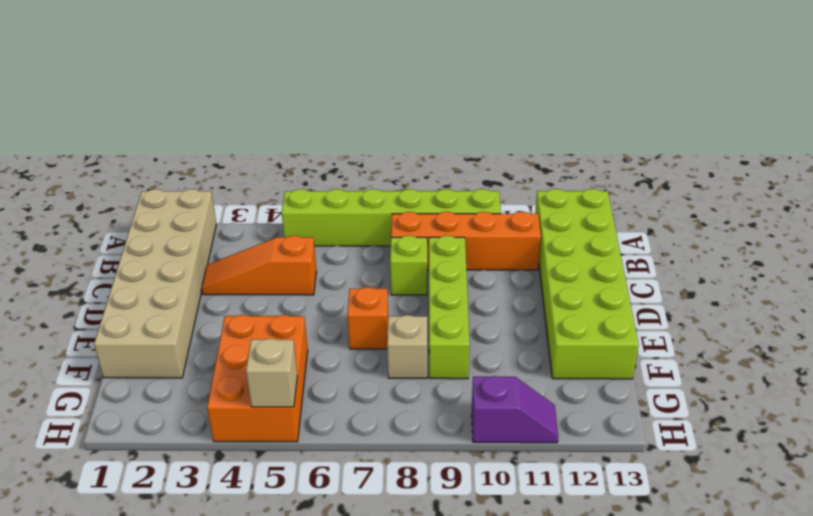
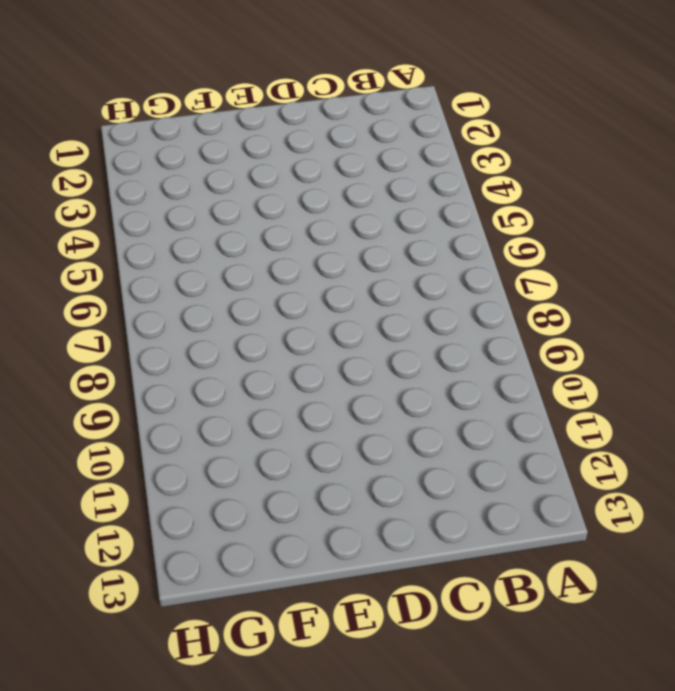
none -> tan 2x6 brick [94,189,216,378]
none -> lime 1x6 brick [282,189,501,246]
none -> lime 2x6 brick [535,189,639,379]

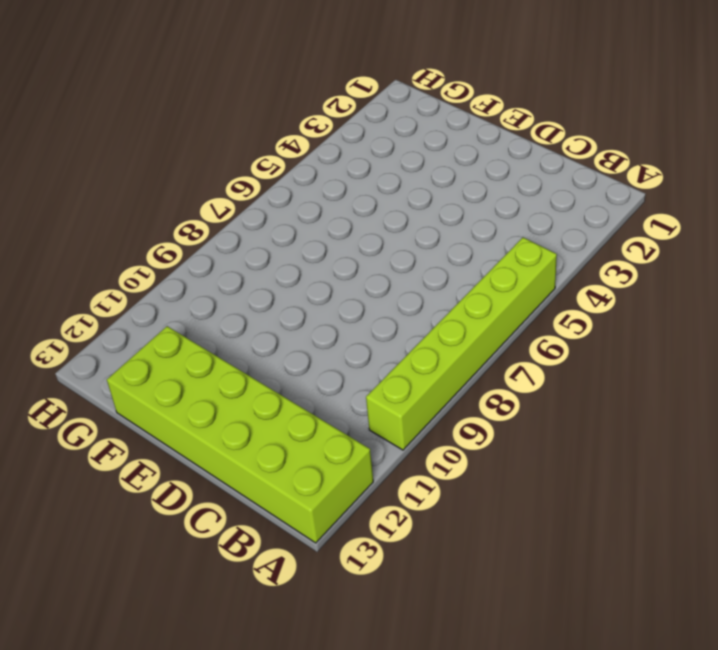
none -> tan 2x6 brick [94,189,216,378]
none -> orange 1x4 brick [391,212,541,270]
none -> orange 1x3 slope [202,236,316,295]

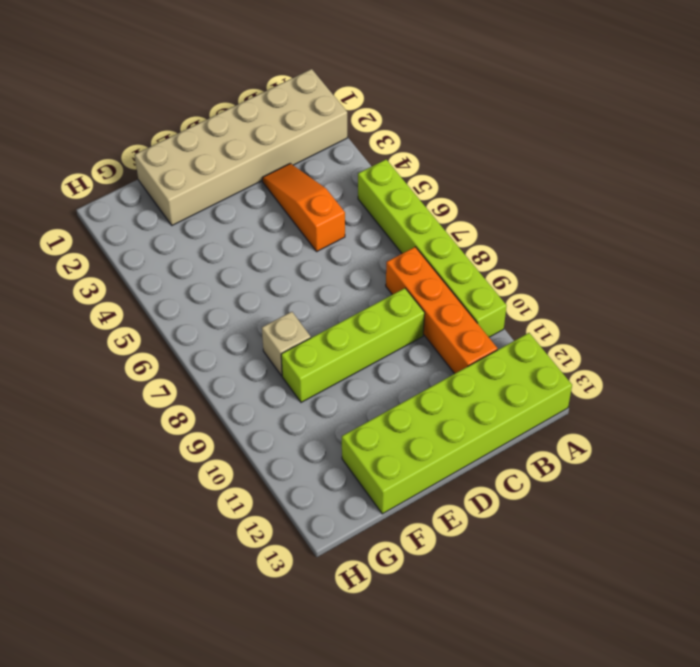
none -> lime 1x1 brick [390,236,427,295]
none -> orange 1x1 brick [347,287,388,349]
none -> orange 2x3 brick [207,315,308,442]

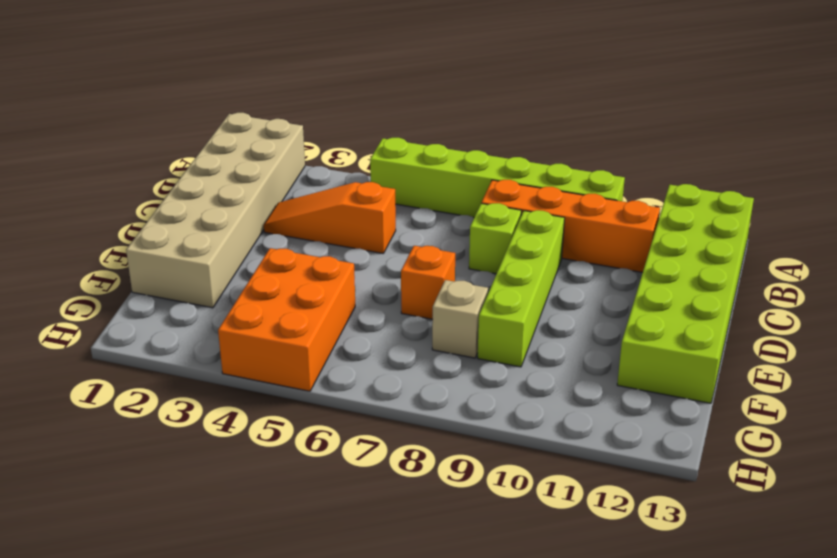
none -> purple 1x2 slope [472,376,558,443]
none -> tan 1x1 brick [246,338,297,407]

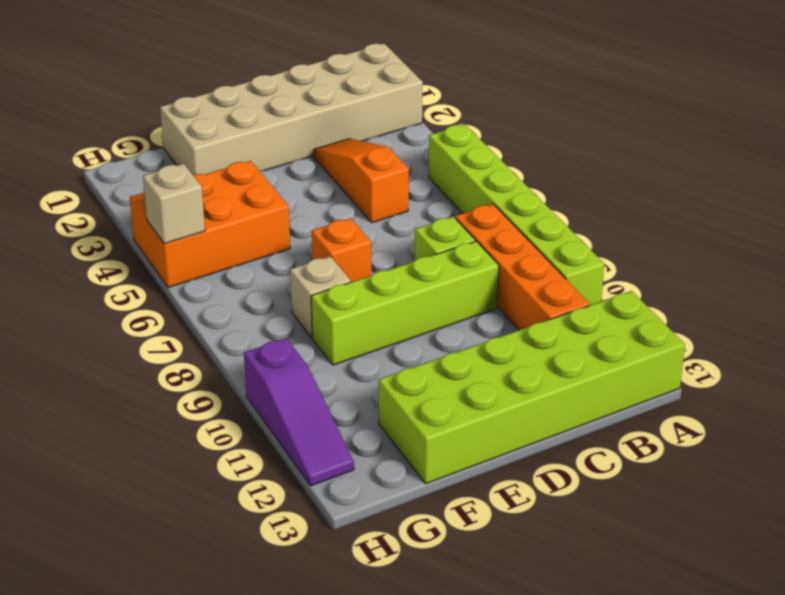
purple 1x3 slope [244,338,354,486] -> purple 1x2 slope [472,376,558,443]

